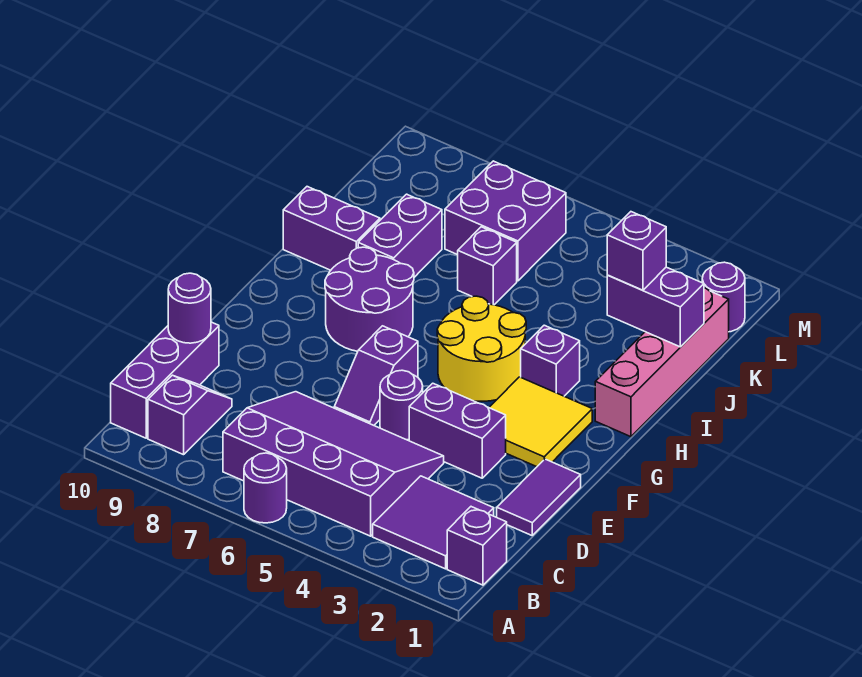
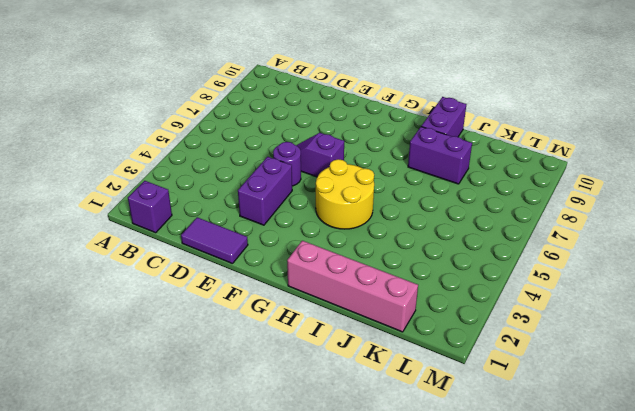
none -> purple 1x1 round brick [244,453,287,523]
none -> purple 2x2 tile [373,476,494,569]
none -> purple 3x4 slope [223,392,444,536]

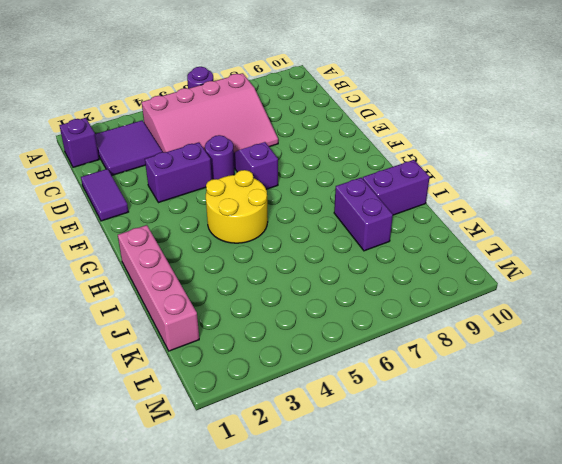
pink 3x4 slope [142,73,278,152] -> purple 3x4 slope [223,392,444,536]
none -> purple 1x2 slope [148,375,232,455]
none -> purple 1x3 brick [111,322,219,438]
none -> yellow 2x2 tile [489,377,592,467]

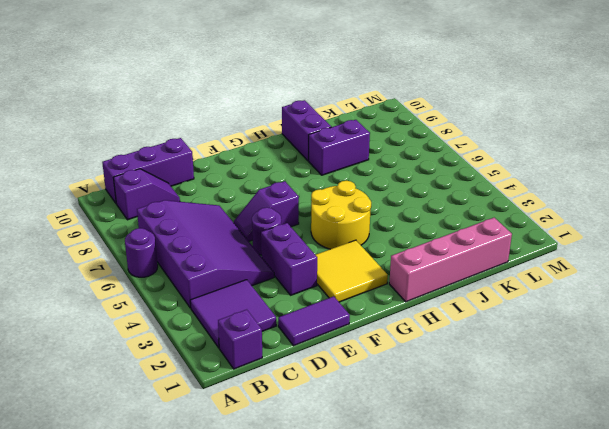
none -> purple 2x2 round brick [325,247,414,351]
none -> purple 1x1 brick [521,325,580,396]
none -> purple 1x1 brick [458,227,517,305]

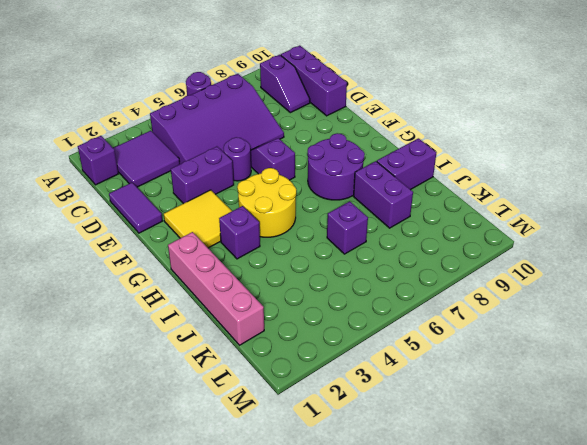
none -> purple 2x2 brick [445,161,566,281]
none -> purple 1x1 round brick [702,262,745,332]
none -> purple 1x1 round brick [168,273,211,343]

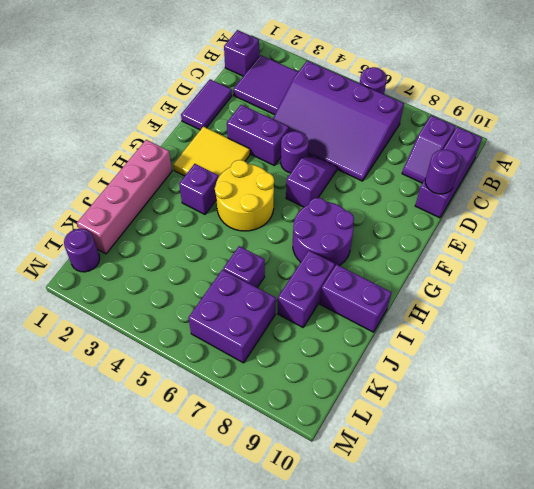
none -> purple 1x2 brick [607,267,704,347]
none -> purple 1x1 brick [607,212,666,290]

